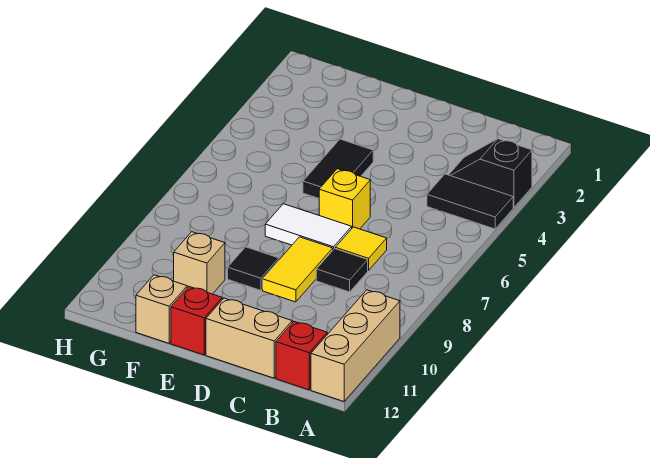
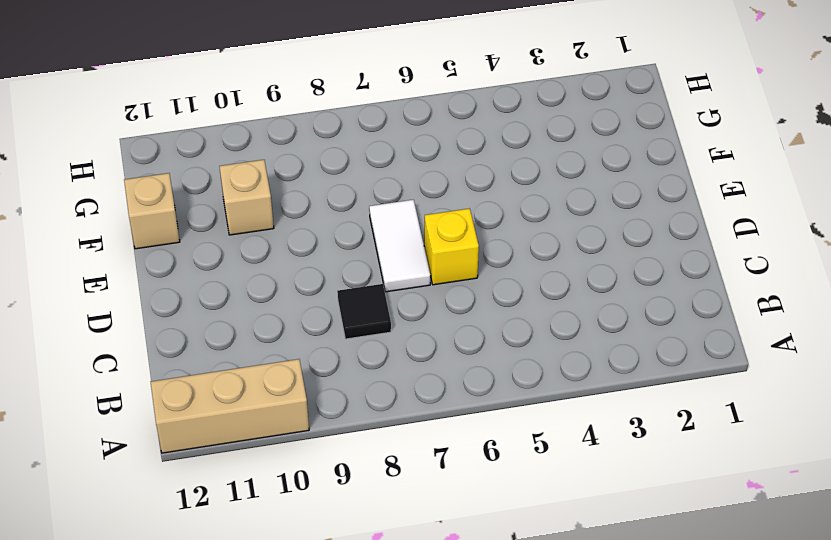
none -> black 1x2 slope [449,139,532,207]
none -> black 1x2 tile [427,174,513,229]
none -> red 1x1 brick [276,321,327,390]

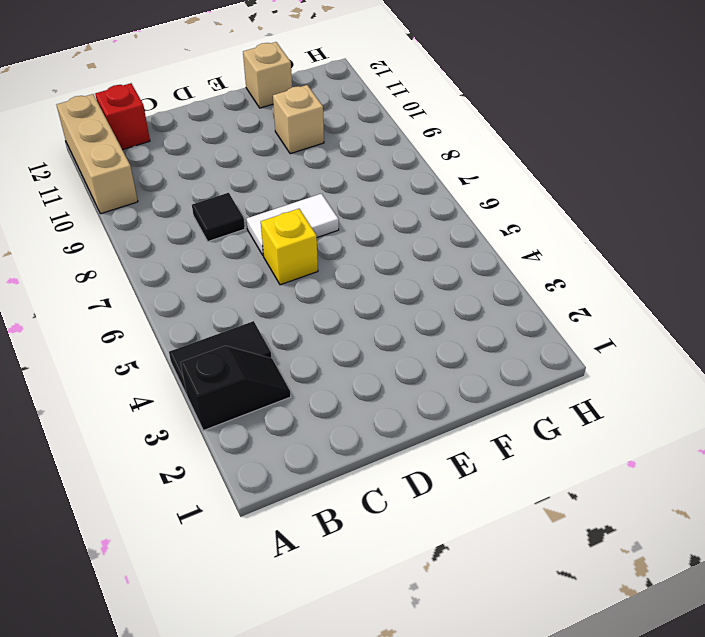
none -> yellow 1x1 tile [335,227,387,271]
none -> tan 1x2 brick [206,298,292,378]
none -> yellow 1x2 tile [263,237,333,302]

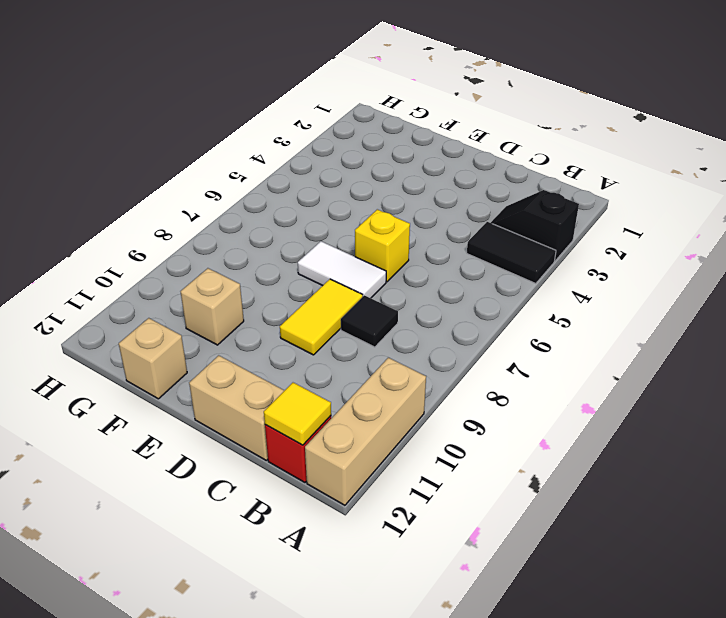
yellow 1x1 tile [264,383,331,445] -> yellow 1x1 tile moved to [335,227,387,271]
none -> black 1x2 tile [303,139,373,198]
none -> black 1x1 tile [228,247,279,290]
none -> red 1x1 brick [171,287,222,355]

